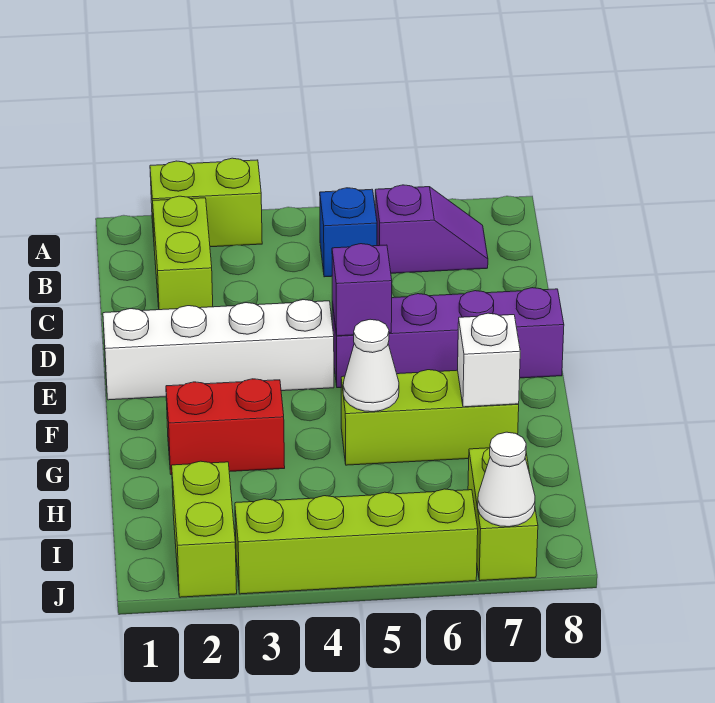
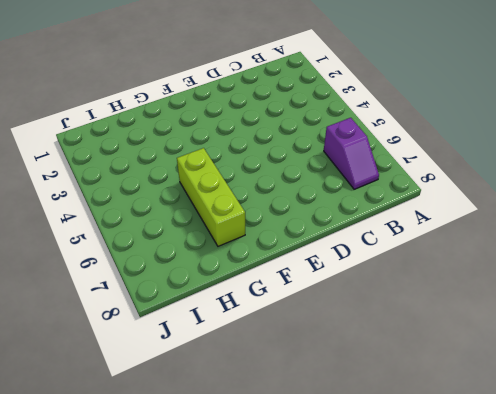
none -> lime 1x2 brick [150,158,262,247]
none -> lime 1x2 brick [153,196,213,310]
none -> blue 1x1 brick [320,188,377,277]

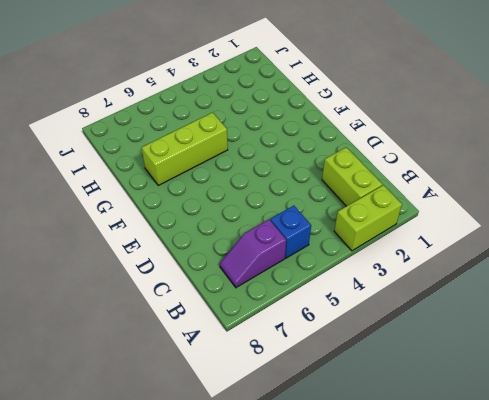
none -> white 1x4 brick [103,300,334,400]
none -> purple 1x4 brick [332,288,564,388]
none -> red 1x2 brick [166,379,285,475]

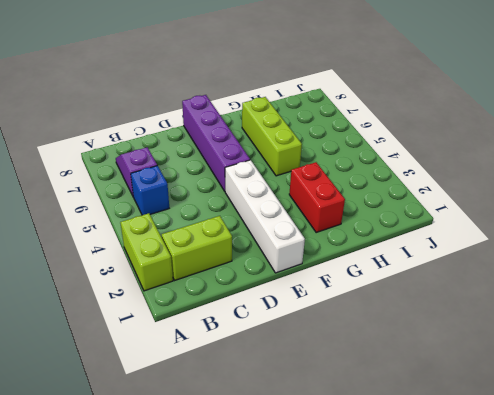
none -> lime 1x2 brick [172,461,237,597]
none -> lime 1x2 brick [468,448,538,581]
none -> lime 1x4 brick [235,489,478,594]

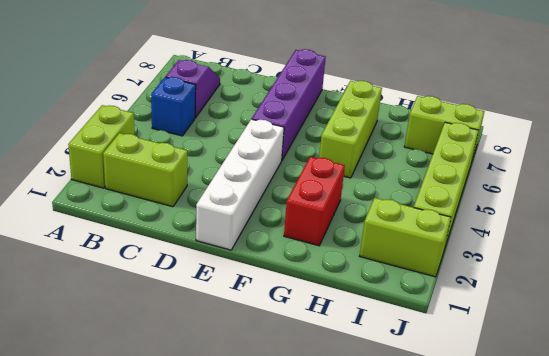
none -> purple 1x1 brick [332,244,392,336]
none -> white 1x1 cone [343,319,399,412]
none -> white 1x1 brick [458,313,520,407]

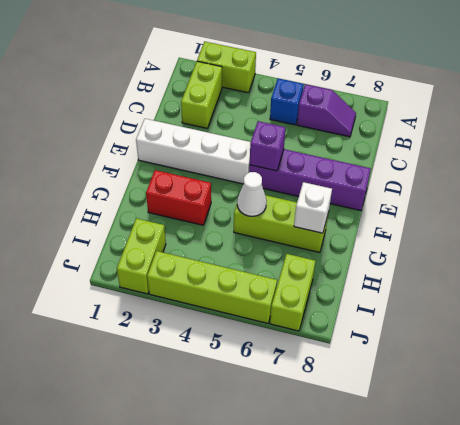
none -> white 1x1 cone [478,432,535,527]

